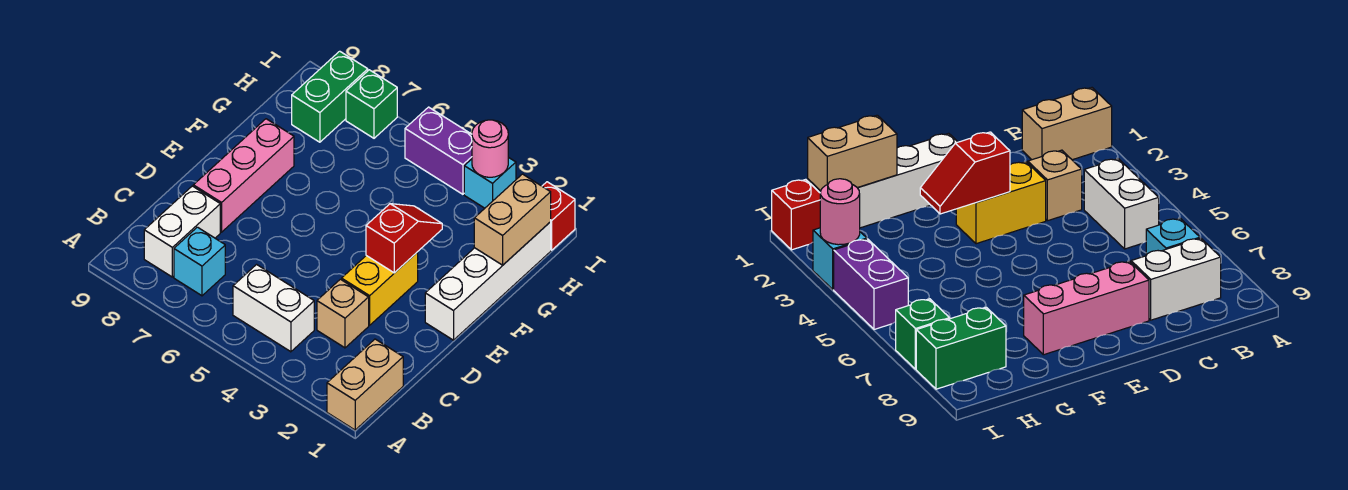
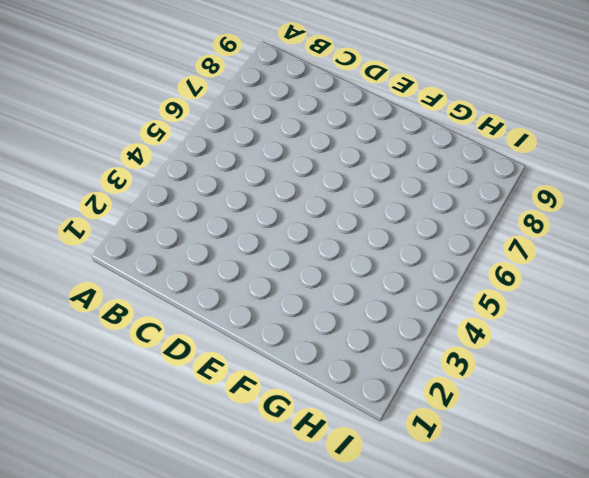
none -> tan 1x2 brick [327,339,403,430]
none -> white 1x2 brick [233,265,314,352]
none -> cyan 1x1 brick [174,227,225,296]

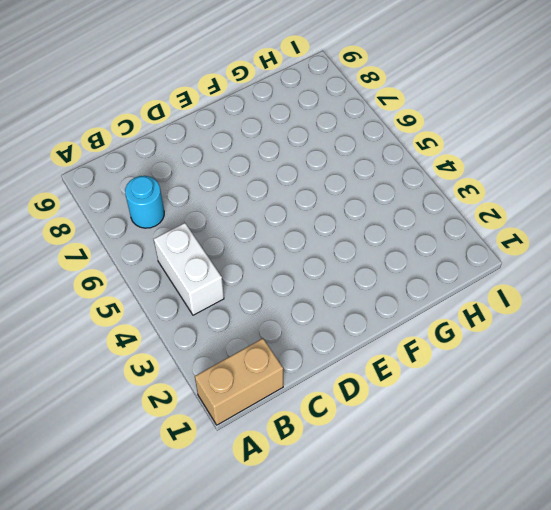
cyan 1x1 round brick [125,176,164,228] -> cyan 1x1 brick [174,227,225,296]
none -> white 1x2 brick [144,186,220,277]
none -> tan 1x1 brick [317,279,369,348]
none -> yellow 1x2 brick [342,252,418,325]

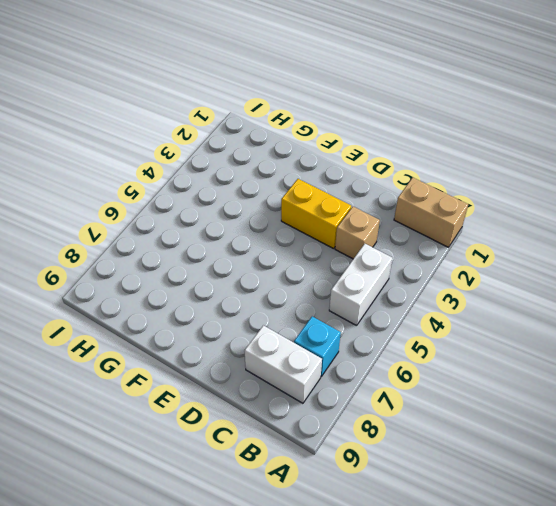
none -> pink 1x3 brick [193,119,294,232]
none -> white 1x4 brick [425,222,551,340]
none -> green 1x2 brick [292,51,368,142]

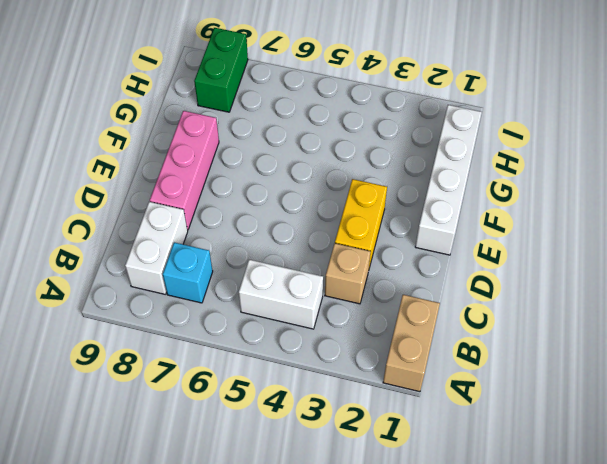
none -> red 1x1 brick [542,182,575,250]
none -> cyan 1x1 brick [464,157,516,208]
none -> purple 1x2 brick [405,107,472,194]

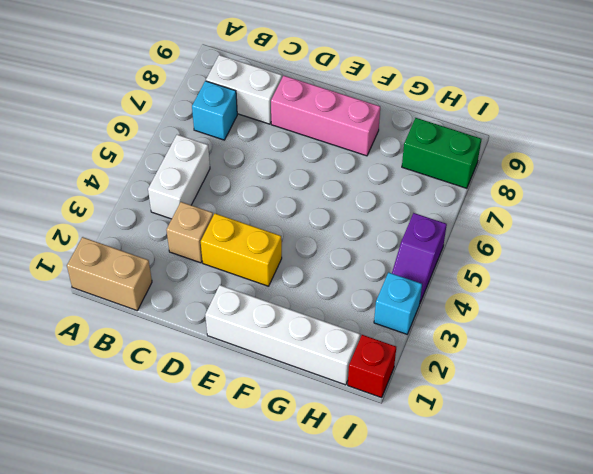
purple 1x2 slope [392,213,447,303] -> purple 1x2 brick [405,107,472,194]
none -> green 1x1 brick [346,70,397,138]
none -> red 1x2 slope [366,204,442,273]
none -> tan 1x2 brick [474,174,551,265]

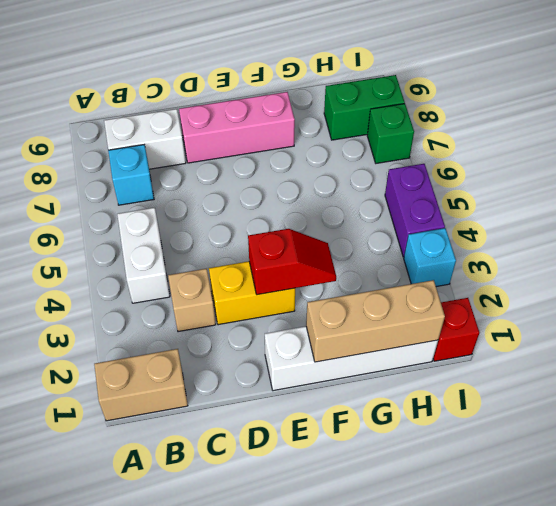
tan 1x3 brick [306,280,445,362] -> tan 1x2 brick [474,174,551,265]
none -> pink 1x1 round brick [472,120,508,177]

